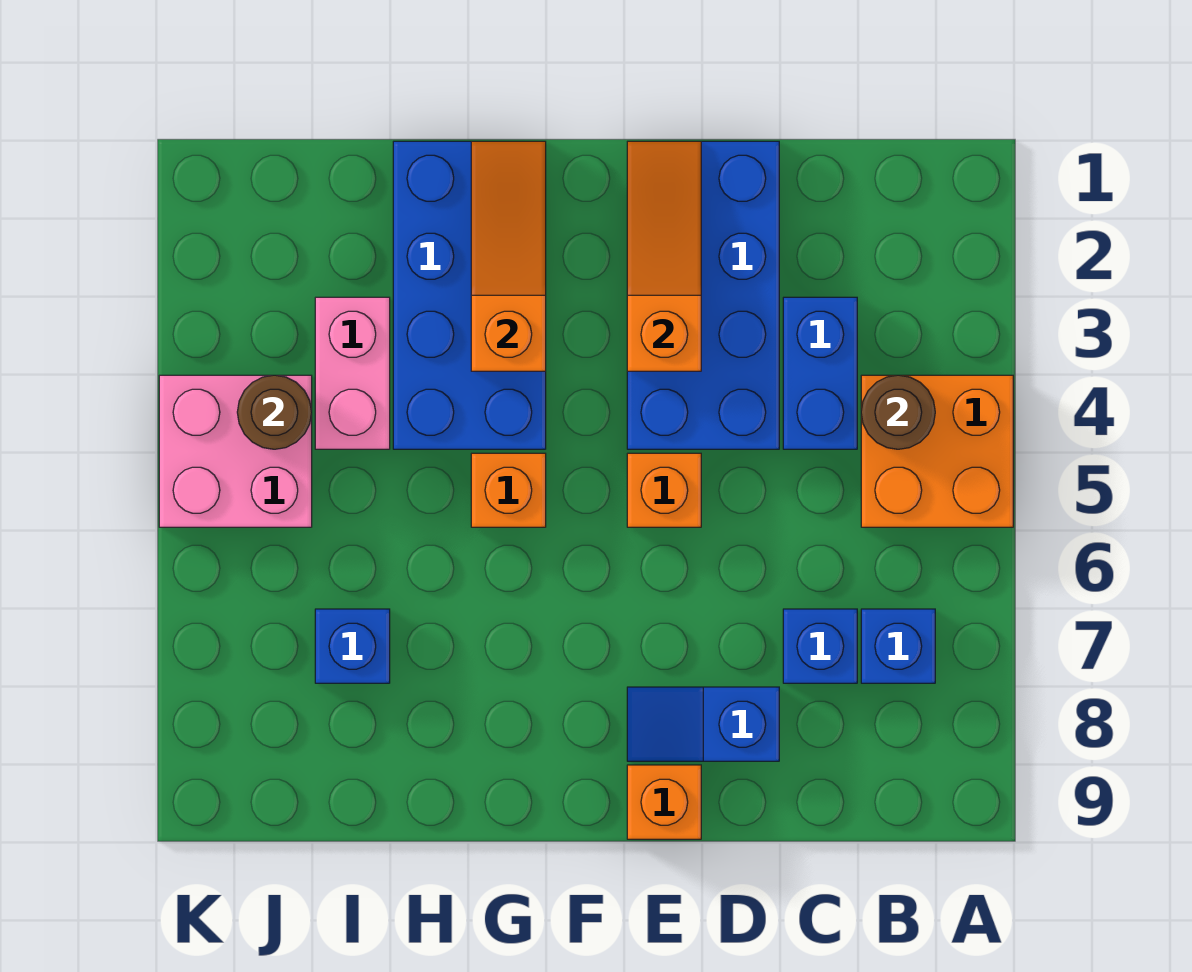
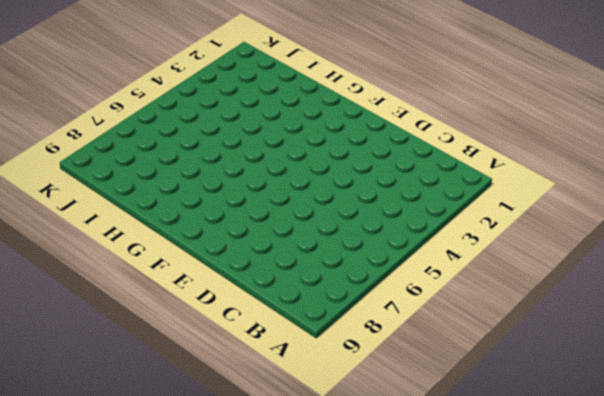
none -> orange 2x2 brick [861,375,1013,527]
none -> blue 1x1 brick [861,609,935,683]
none -> blue 1x2 brick [783,297,857,449]

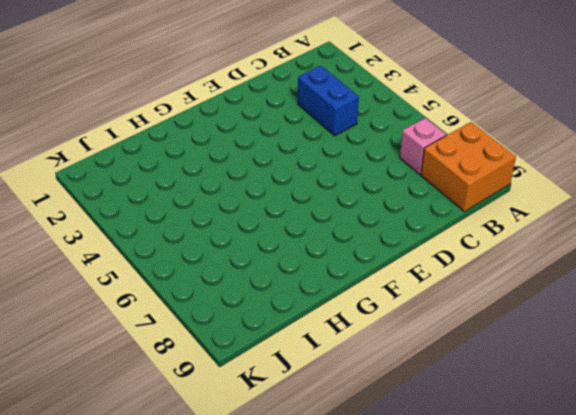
orange 2x2 brick [421,122,516,212] -> orange 2x2 brick moved to [861,375,1013,527]
pink 1x1 brick [400,118,446,174] -> blue 1x1 brick [861,609,935,683]
none -> blue 1x1 brick [783,609,857,683]
none -> blue 2x4 brick [627,141,779,449]
none -> blue 1x2 slope [627,687,779,761]

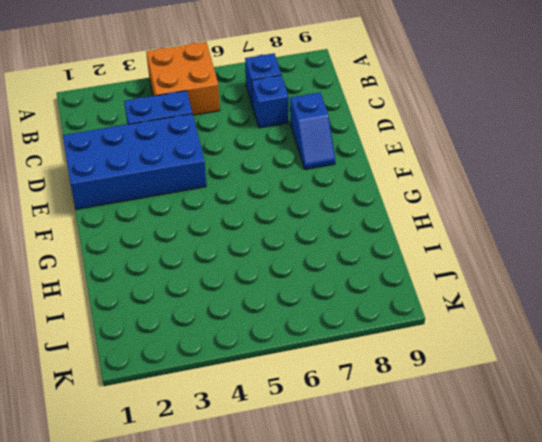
none -> orange 1x1 brick [627,453,701,527]
none -> orange 1x1 brick [627,765,701,839]
none -> blue 2x4 brick [393,141,546,449]

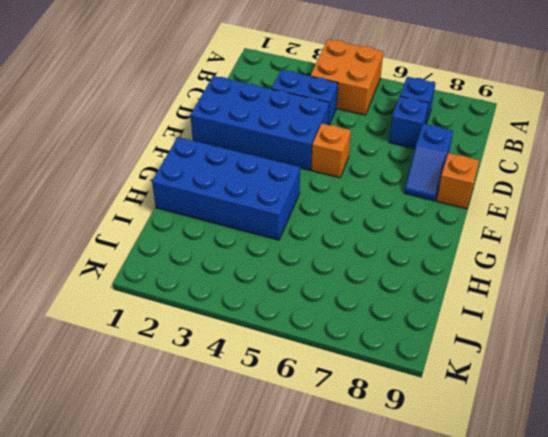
none -> orange 1x1 brick [471,453,546,527]
none -> pink 1x2 brick [315,297,390,449]
none -> blue 1x1 brick [315,609,390,683]

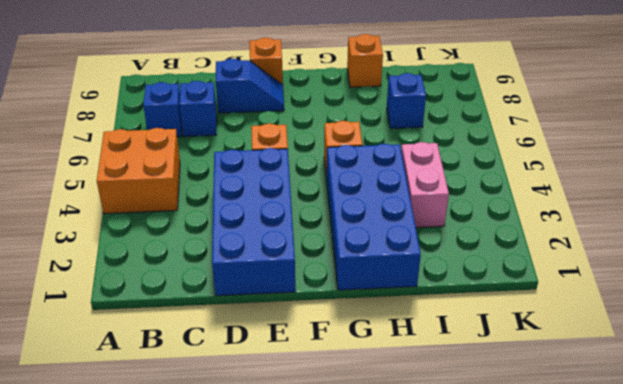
orange 1x1 brick [347,34,383,87] -> none
none -> blue 1x2 brick [783,297,857,449]
none -> pink 2x2 brick [159,375,312,527]
none -> brown 1x1 round brick [861,375,935,449]

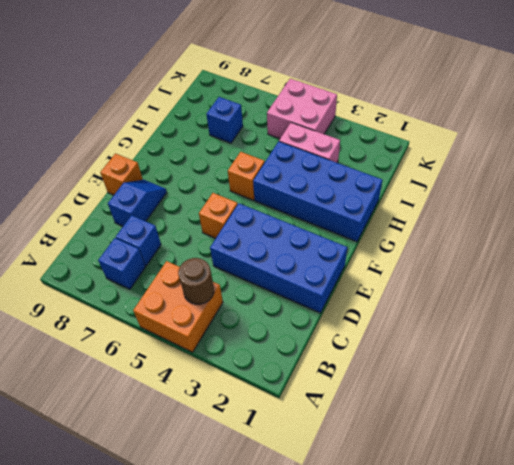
none -> blue 1x2 brick [783,297,857,449]
none -> orange 1x3 slope [627,141,701,371]
none -> orange 1x3 slope [471,141,546,371]

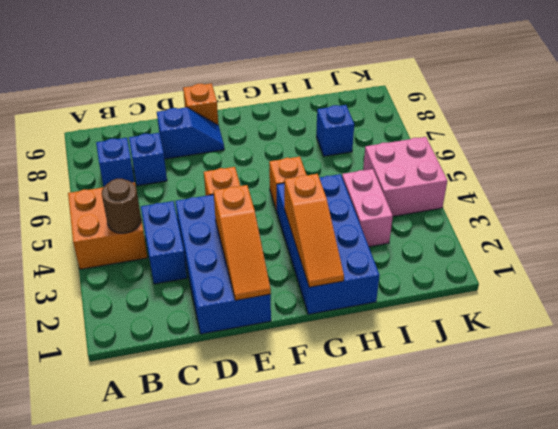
none -> brown 1x1 round brick [237,375,312,449]

